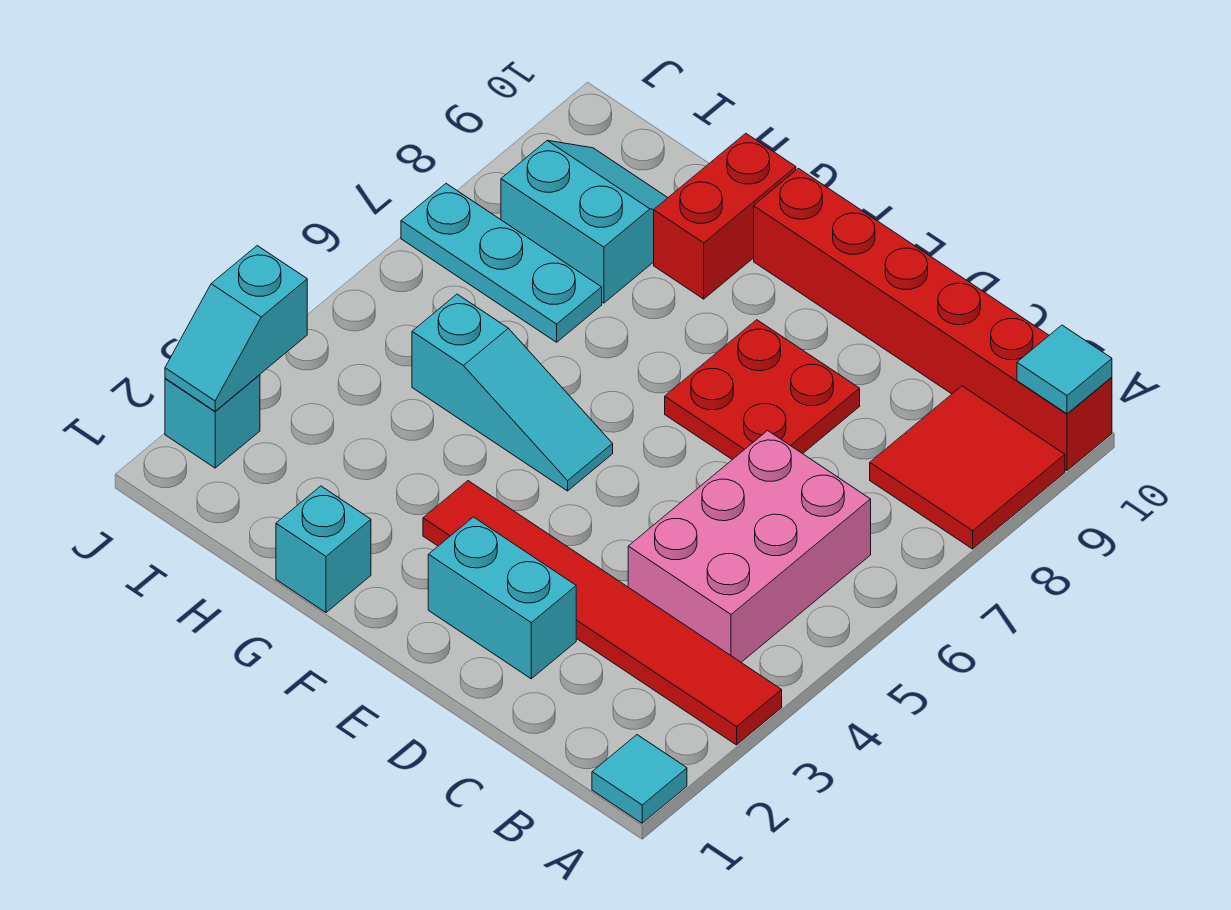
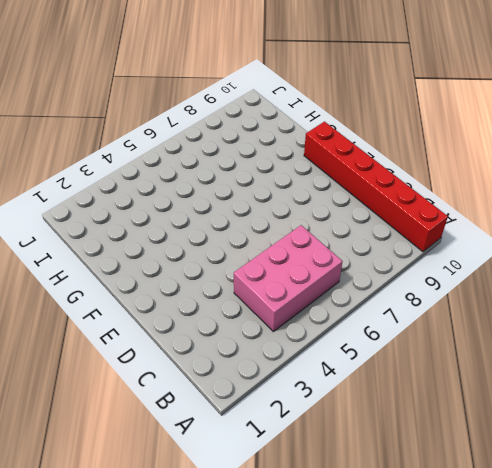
none -> cyan 1x1 tile [592,735,687,823]
none -> red 1x6 tile [423,481,782,745]
none -> red 2x2 tile [870,386,1065,549]

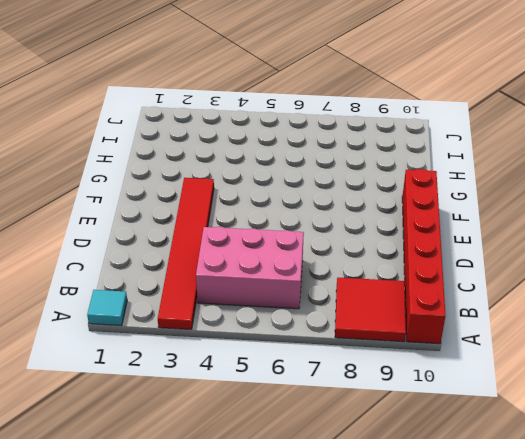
none -> cyan 1x2 brick [428,517,576,679]
none -> red 2x2 plate [665,320,860,460]
none -> cyan 1x3 slope [412,294,613,491]

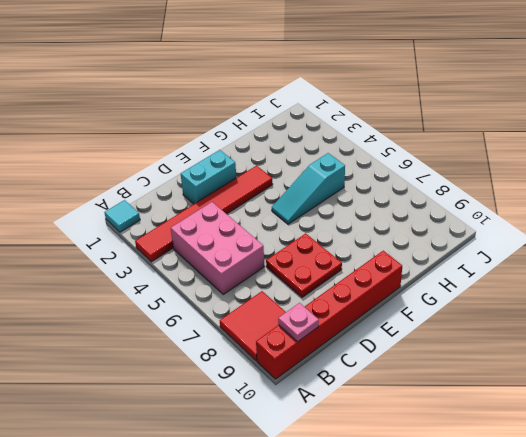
pink 1x1 plate [278,303,319,342] -> none
none -> cyan 1x1 brick [276,486,371,612]
none -> red 1x2 brick [654,133,796,299]
none -> cyan 1x3 plate [401,184,602,342]

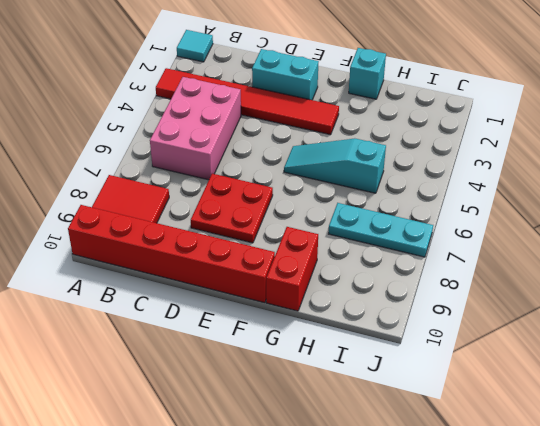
none -> cyan 2x2 slope [501,141,668,303]
none -> cyan 1x1 brick [165,375,260,468]
none -> cyan 1x1 tile [1017,325,1112,414]

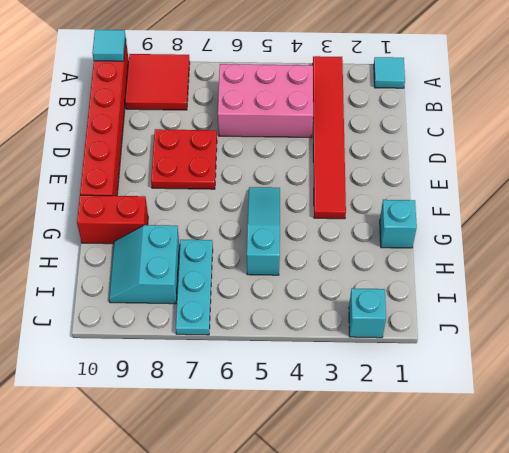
none -> cyan 1x2 brick [428,517,576,679]
none -> cyan 1x2 slope [165,246,307,411]

